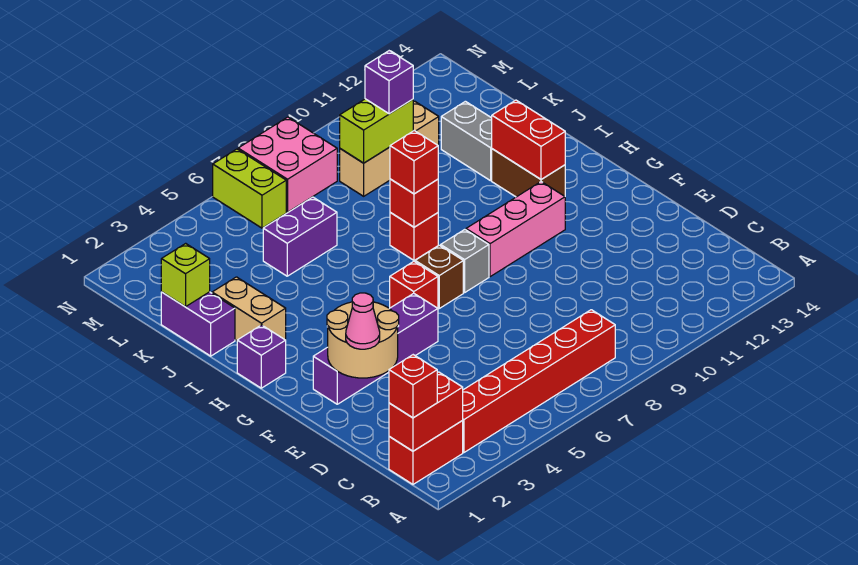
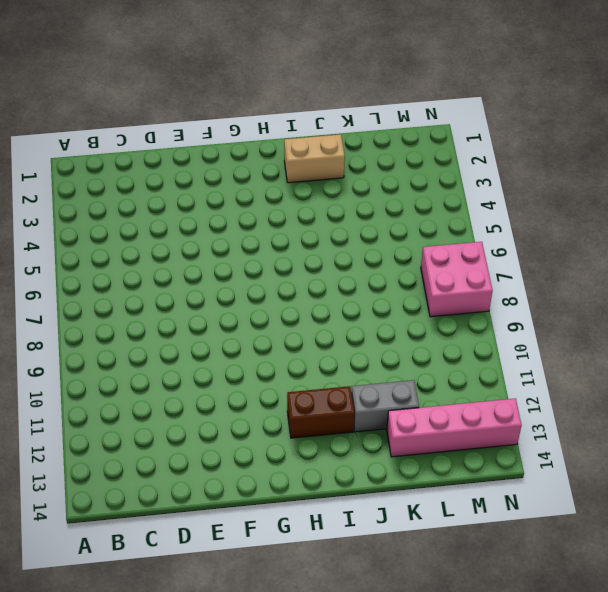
pink 1x4 brick [387,398,522,457] -> none
none -> red 1x2 brick [389,421,463,484]
none -> red 1x6 brick [462,310,615,453]
none -> purple 1x4 brick [313,293,438,404]

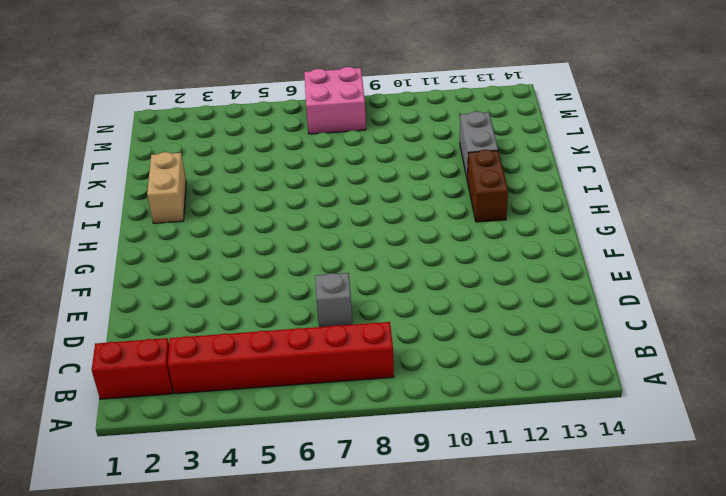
grey 1x1 brick [315,273,353,327] -> grey 1x1 brick moved to [441,230,489,292]
none -> purple 1x4 brick [313,293,438,404]
none -> red 1x1 brick [390,261,438,308]
none -> brown 1x1 brick [415,245,463,308]

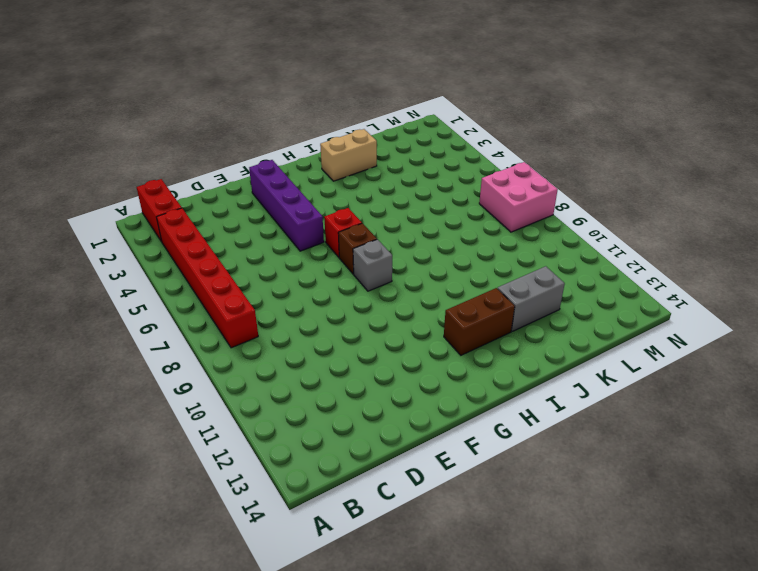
none -> pink 1x3 brick [466,182,565,277]
none -> purple 1x1 brick [237,325,286,388]
none -> red 1x1 brick [390,213,438,260]

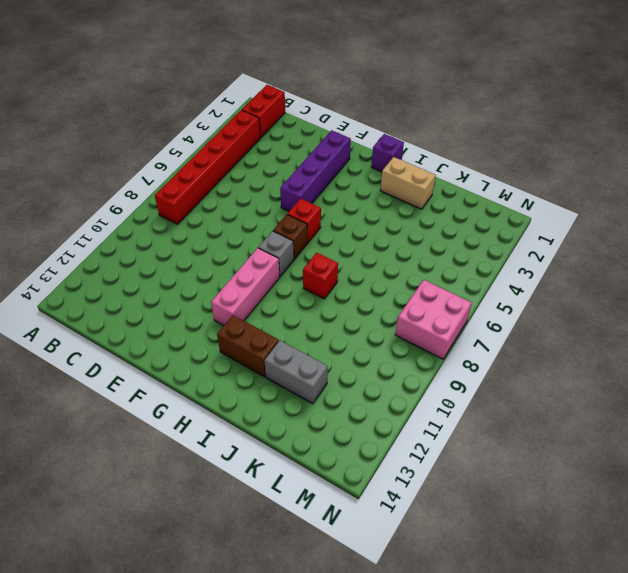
none -> purple 1x2 brick [161,292,235,356]
none -> purple 1x2 brick [263,197,337,276]
none -> tan 1x3 brick [340,101,439,196]

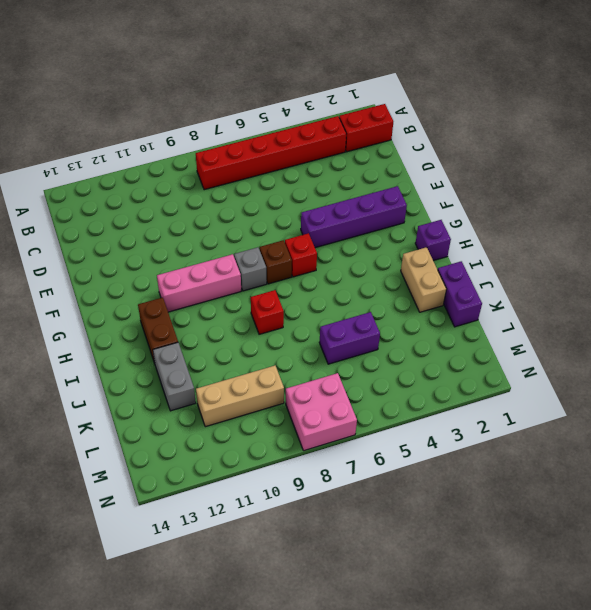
none -> lime 1x2 brick [213,149,286,228]
none -> red 1x2 brick [389,372,463,451]
none -> tan 2x2 round brick [327,302,399,378]

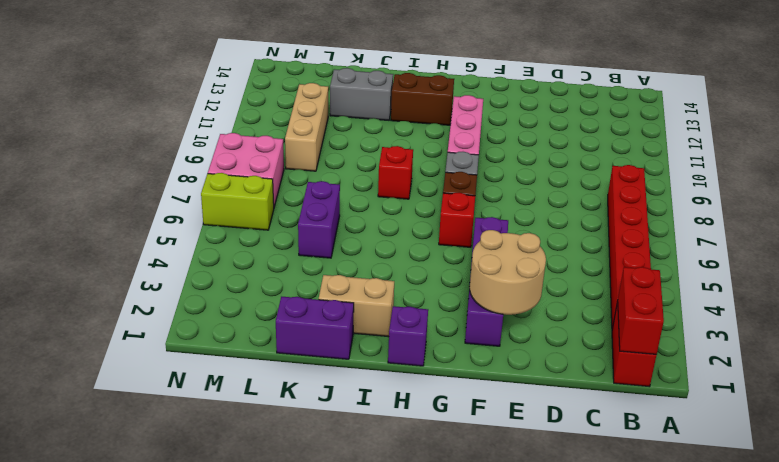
none -> red 1x2 brick [492,100,565,179]
none -> red 1x1 brick [390,179,438,227]
none -> lime 1x1 brick [161,243,210,307]

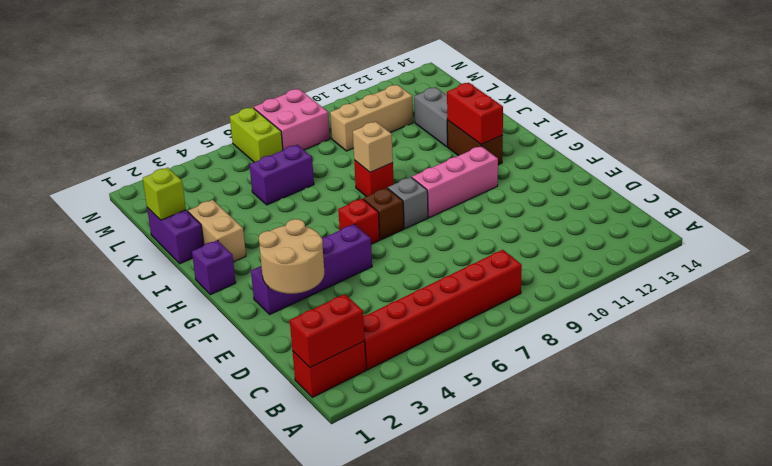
tan 1x1 brick [353,122,393,172] -> red 1x1 brick [390,179,438,227]
none -> lime 1x2 brick [340,99,413,163]
none -> red 1x1 brick [389,355,437,418]
none -> pink 1x1 cone [346,293,380,349]

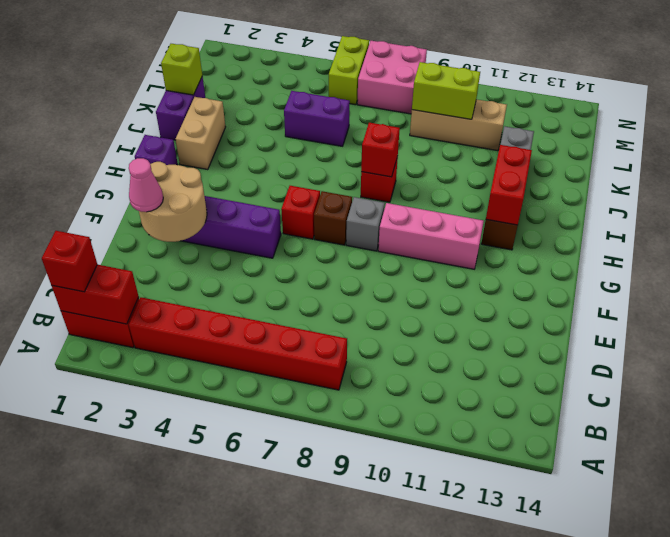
none -> red 1x1 brick [390,131,438,194]
none -> purple 1x1 brick [365,51,413,114]

